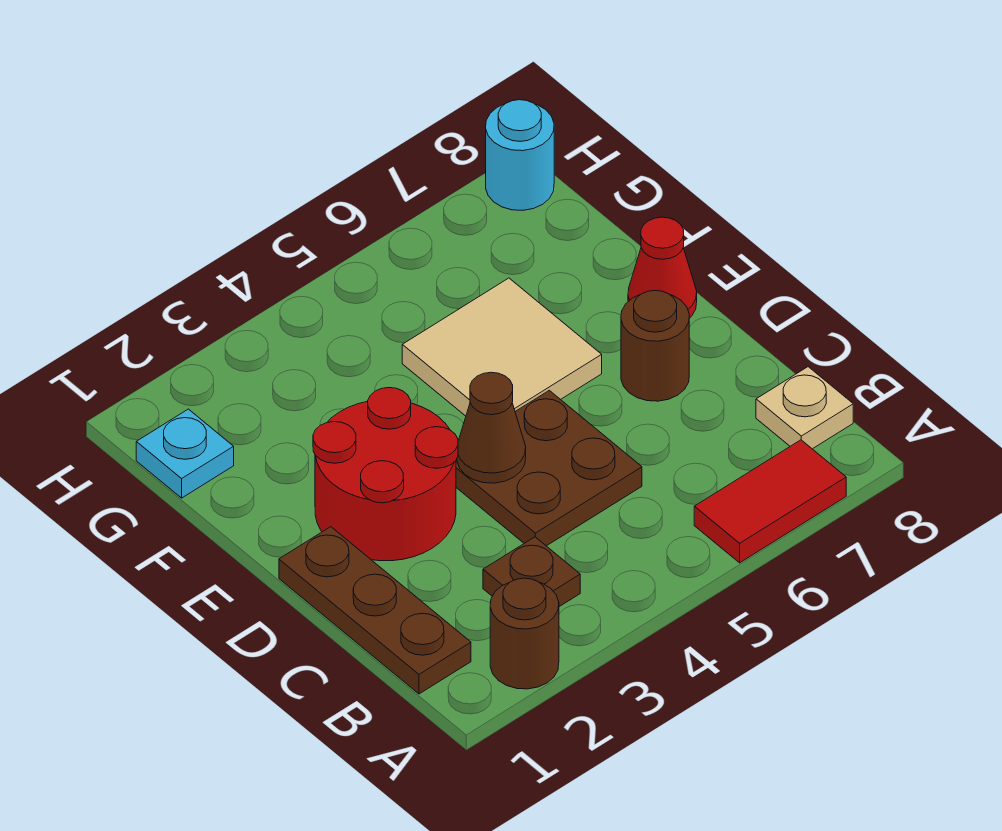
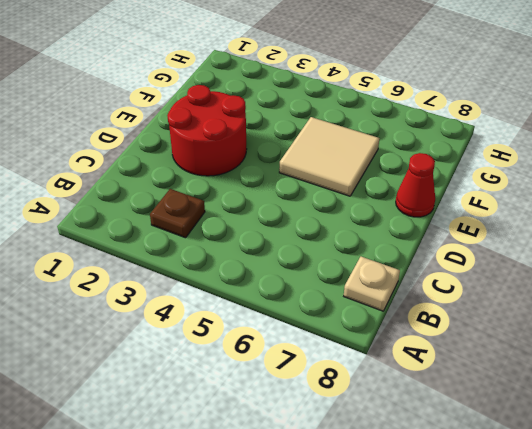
none -> brown 1x1 round brick [490,578,559,689]
none -> red 1x2 tile [694,440,846,563]
none -> brown 1x3 plate [279,527,471,694]

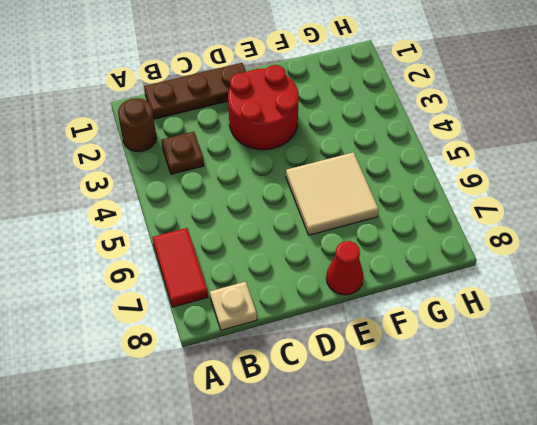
none -> brown 2x2 plate [456,390,642,546]
none -> brown 1x1 round brick [621,290,689,401]
none -> cyan 1x1 plate [136,409,234,498]

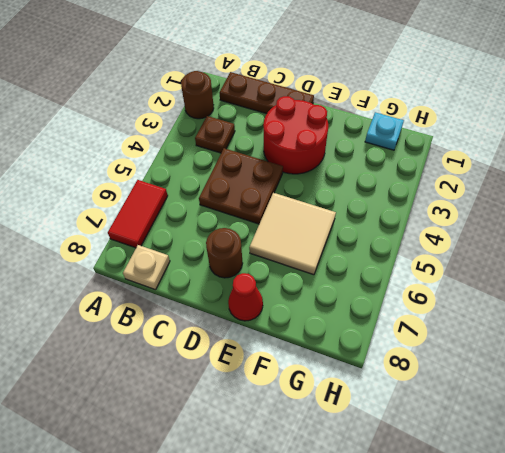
none -> cyan 1x1 round brick [486,100,554,210]
none -> brown 1x1 cone [457,372,526,483]

